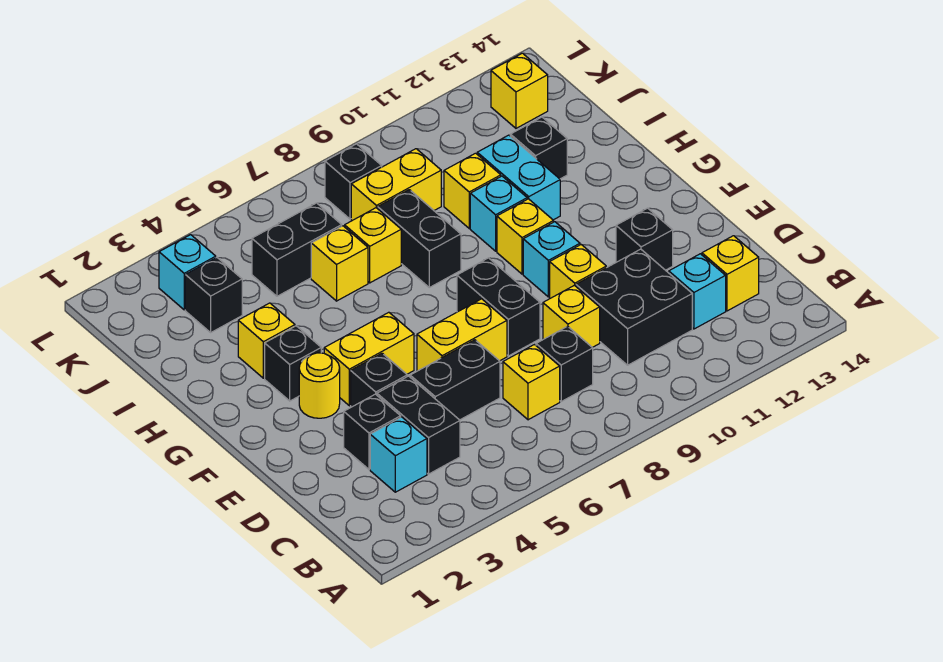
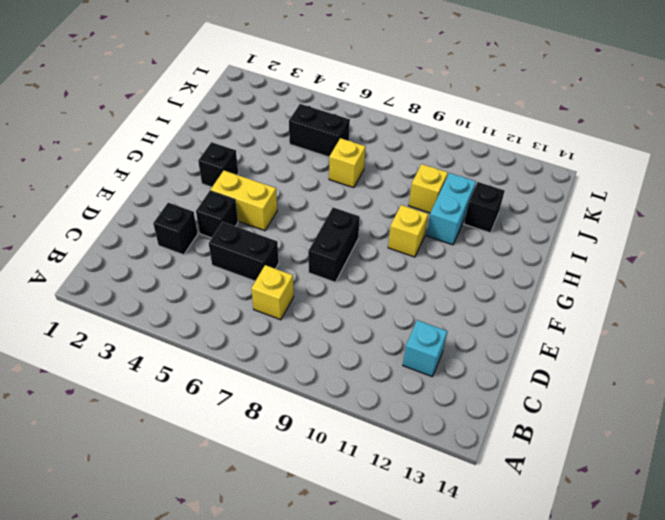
none -> cyan 1x1 brick [370,417,427,492]
none -> black 1x2 brick [377,376,460,474]
none -> black 1x1 brick [536,326,593,401]
none -> black 2x2 brick [576,249,692,365]

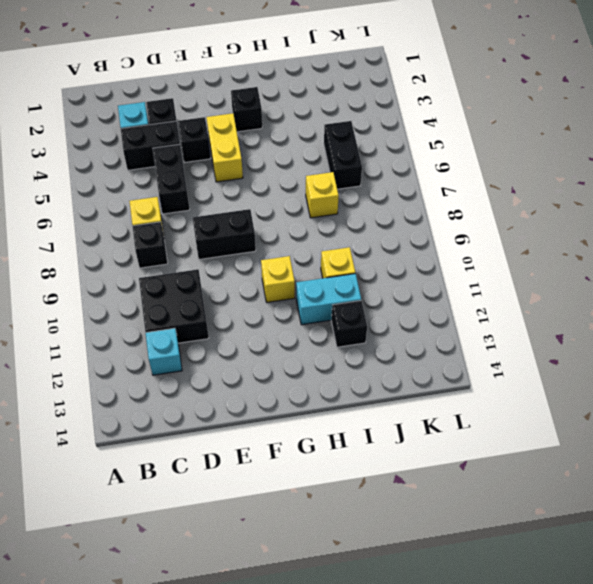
none -> yellow 1x1 brick [702,236,759,311]
none -> yellow 1x1 brick [543,285,600,347]
none -> yellow 1x2 brick [417,299,507,371]
none -> yellow 1x1 brick [550,245,606,298]

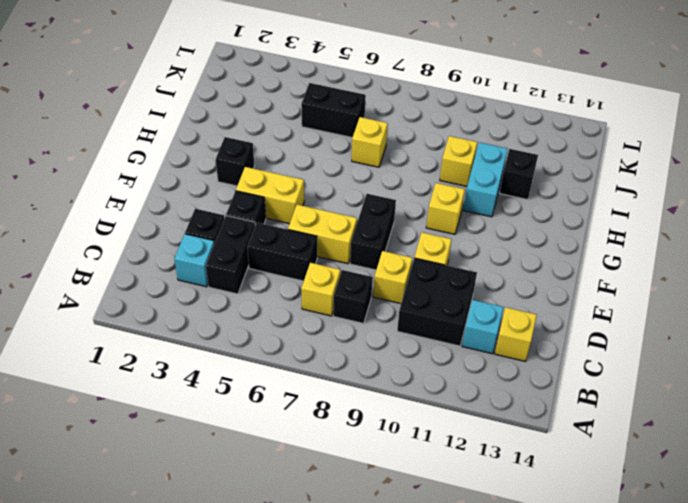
none -> black 1x1 brick [616,208,673,270]
none -> yellow 1x1 round brick [299,353,340,418]
none -> cyan 1x1 brick [523,222,580,297]
none -> yellow 1x1 brick [238,303,295,378]

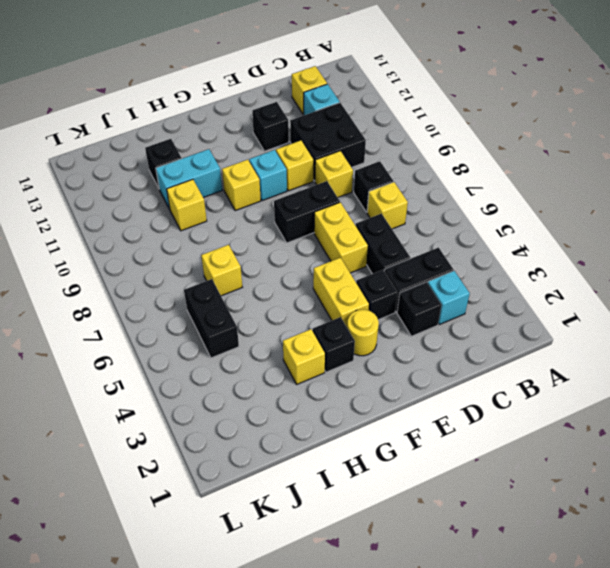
none -> black 1x2 brick [378,190,461,287]
none -> cyan 1x1 brick [470,176,527,251]
none -> yellow 1x1 brick [311,226,368,301]
none -> black 1x1 brick [185,258,242,332]

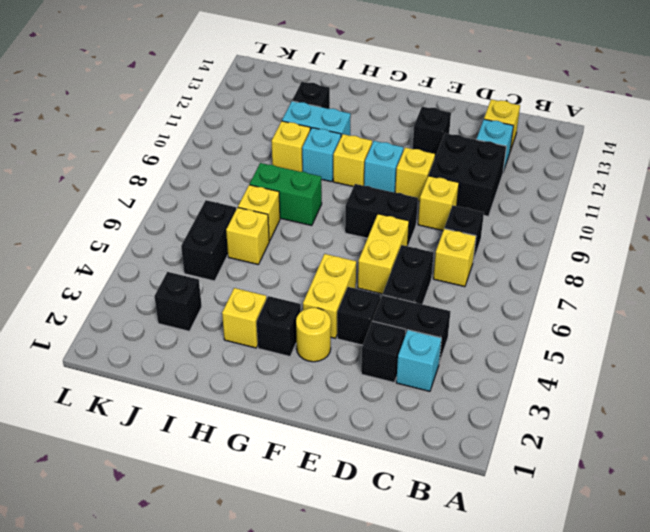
green 1x2 brick [250,163,322,226] -> black 1x2 brick [378,190,461,287]
none -> yellow 1x2 brick [351,149,441,221]
none -> cyan 1x1 brick [159,235,216,310]
none -> black 1x1 brick [325,144,382,219]
none -> yellow 1x1 brick [491,53,548,128]

